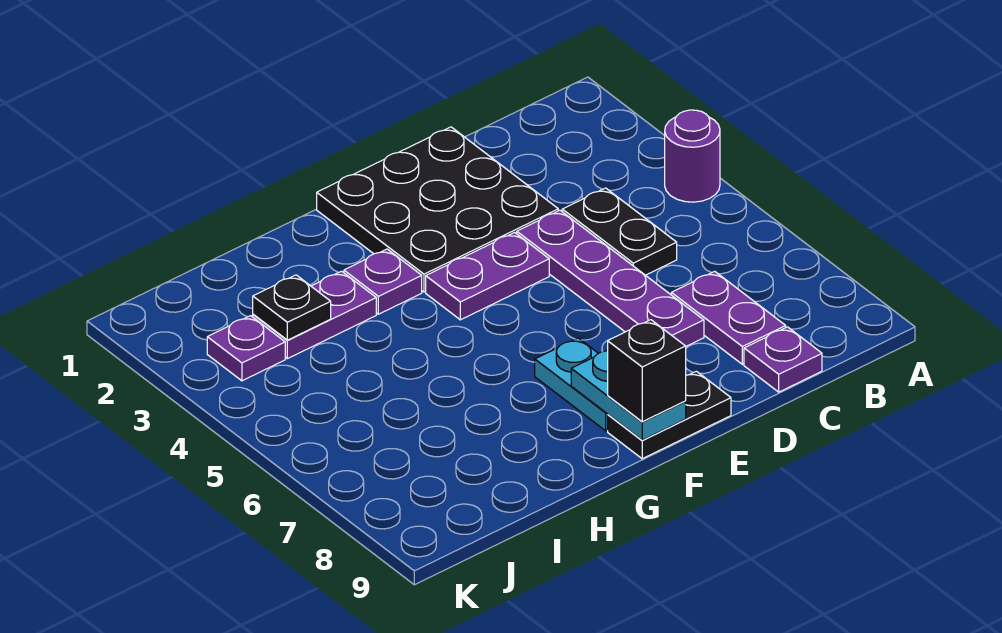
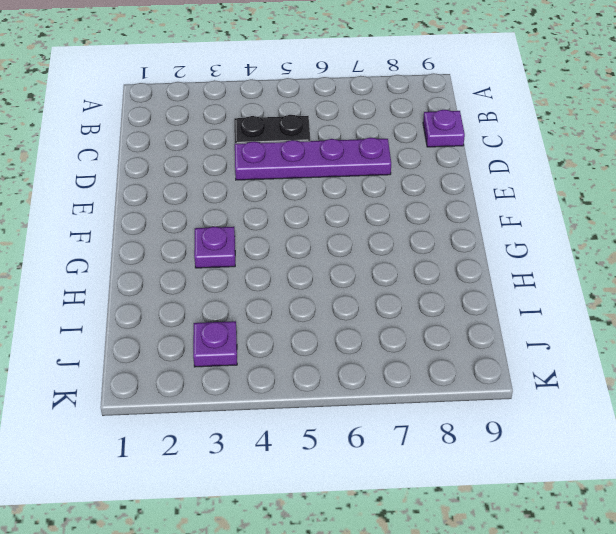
none -> purple 1x1 round brick [665,110,720,202]
none -> purple 1x2 plate [671,271,786,364]
none -> black 3x3 plate [317,127,558,292]

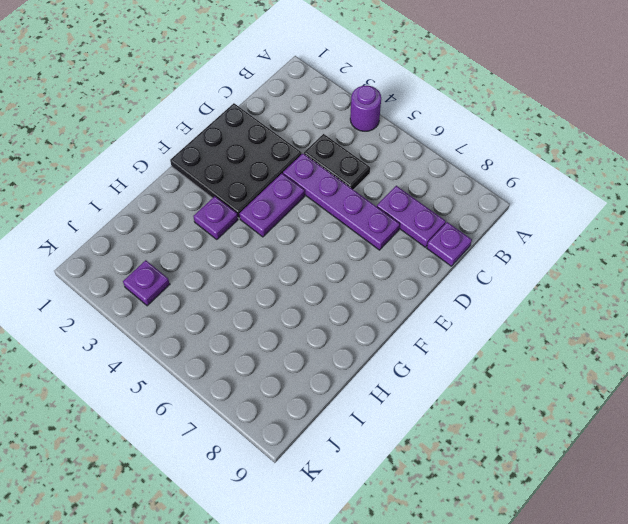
none -> black 1x2 plate [608,371,731,459]
none -> cyan 1x2 plate [535,338,608,431]
none -> purple 1x2 plate [253,271,376,359]

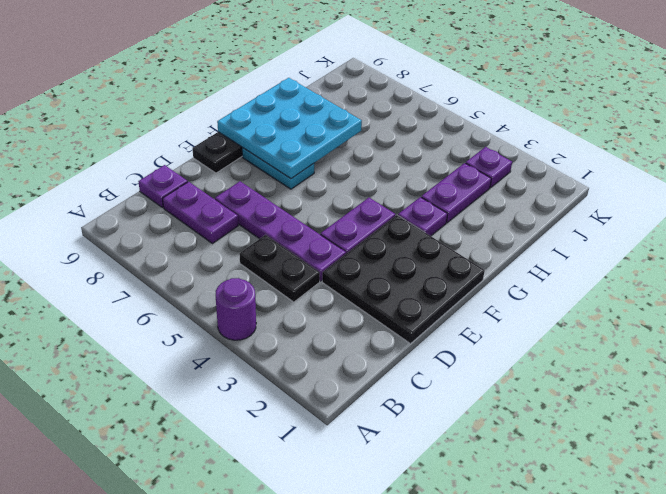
cyan 3x3 plate [217,78,362,179] -> cyan 1x2 plate [571,351,686,440]
none -> black 1x1 plate [253,275,331,340]
none -> black 1x1 brick [608,320,686,422]

